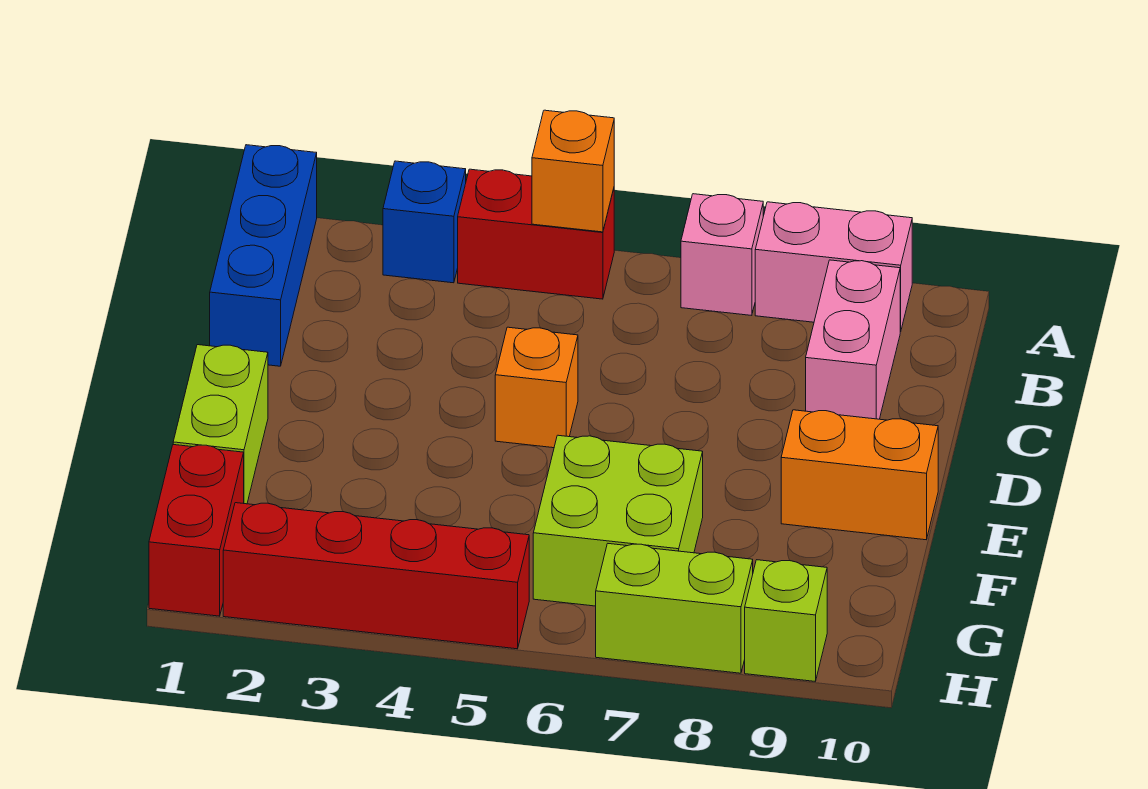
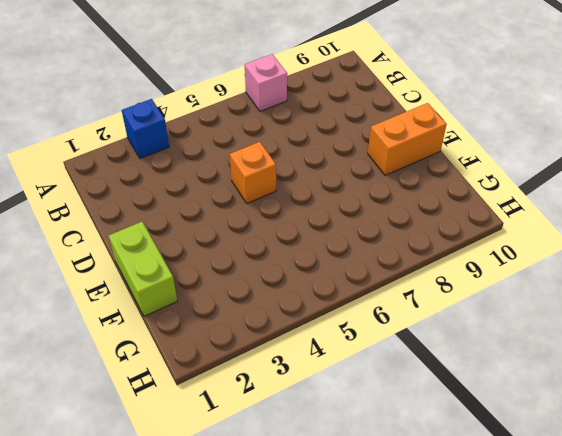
none -> blue 1x3 brick [210,145,317,366]
none -> red 1x2 brick [458,169,614,299]
none -> pink 1x2 brick [755,202,912,331]

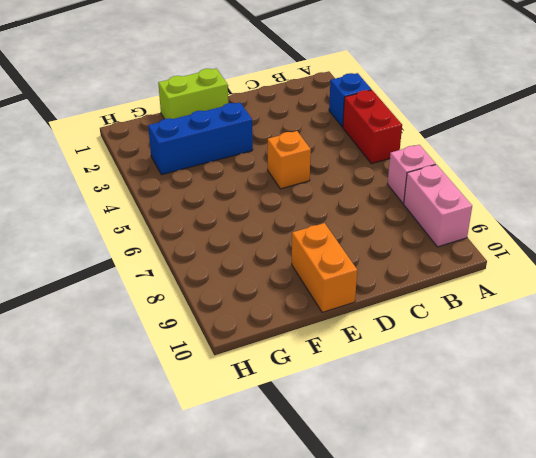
blue 1x3 brick [148,102,253,175] -> blue 1x3 brick moved to [210,145,317,366]
none -> pink 1x2 brick [806,260,901,419]
none -> lime 2x2 brick [533,435,703,606]
none -> red 1x2 brick [149,445,244,616]

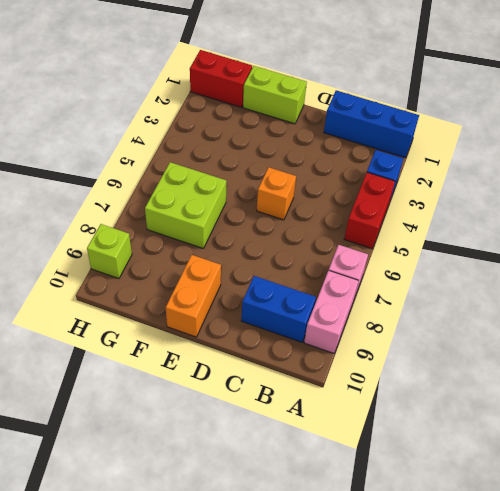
blue 1x2 brick [241,276,316,342] -> pink 1x2 brick [806,260,901,419]
none -> red 1x4 brick [223,503,529,649]
none -> lime 1x2 brick [596,544,753,673]
none -> orange 1x1 brick [532,110,614,232]

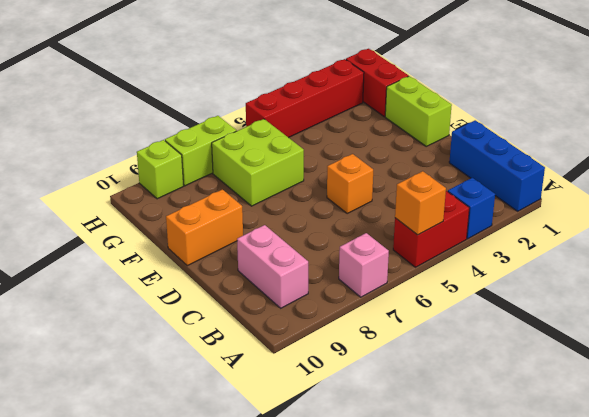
none -> pink 1x2 brick [755,202,912,331]

